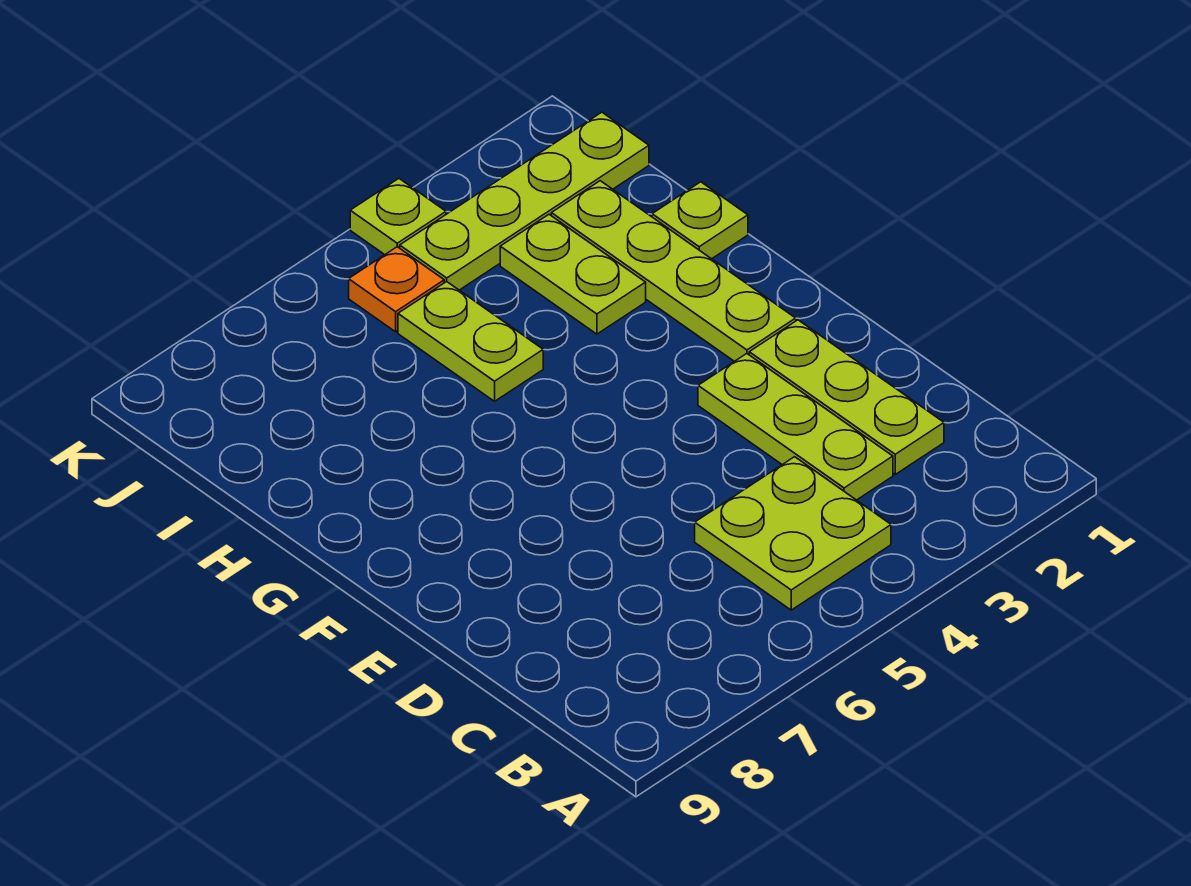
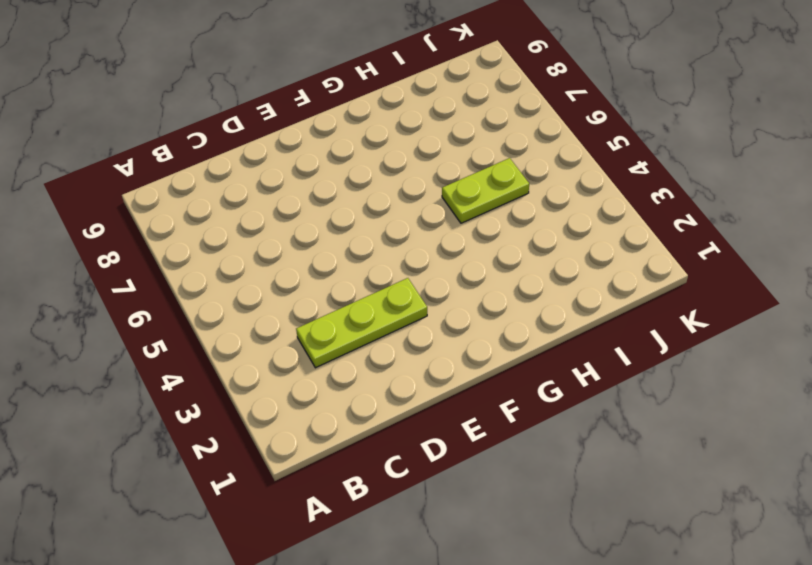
none -> lime 2x2 plate [695,457,891,610]
none -> lime 1x3 plate [749,320,944,474]

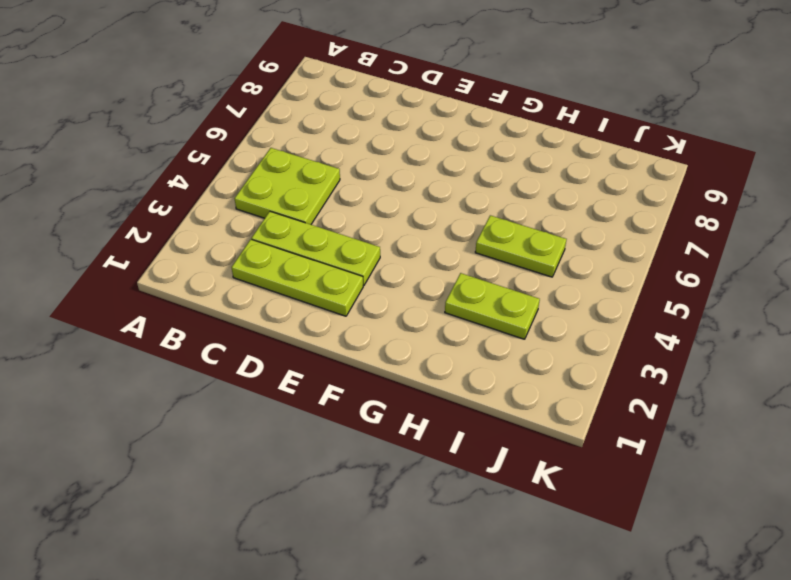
none -> lime 1x4 plate [551,181,796,361]
none -> lime 1x1 plate [652,182,748,259]

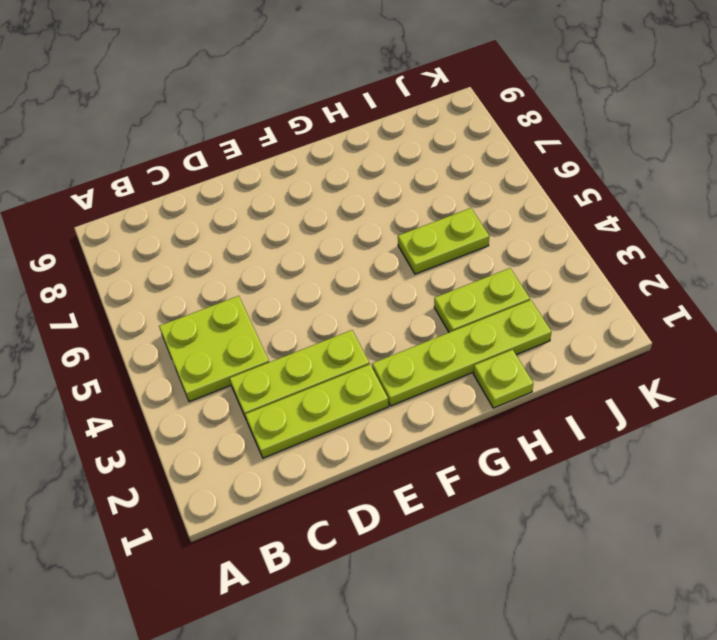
none -> lime 1x4 plate [400,112,649,290]
none -> orange 1x1 plate [349,247,444,332]

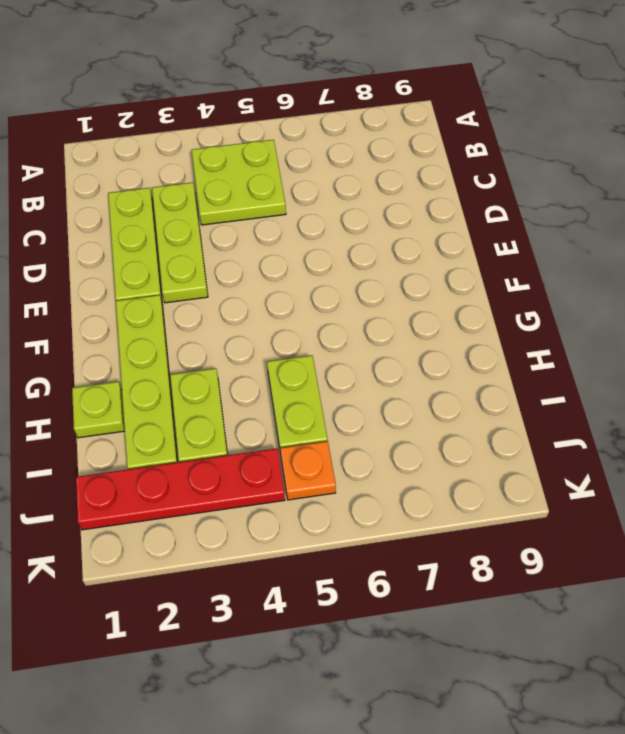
red 1x4 plate [76,448,285,530] -> lime 1x4 plate [400,112,649,290]
none -> lime 1x1 plate [350,179,446,255]

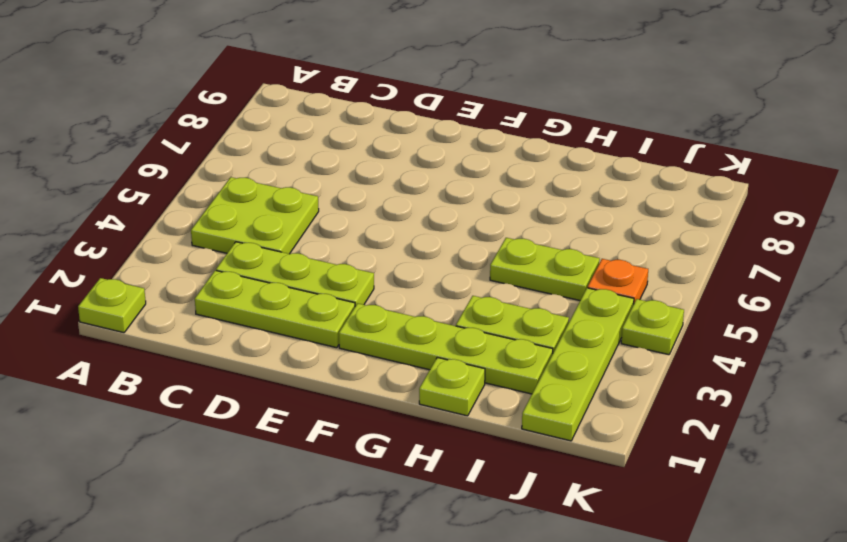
lime 1x1 plate [78,278,146,333] -> none

